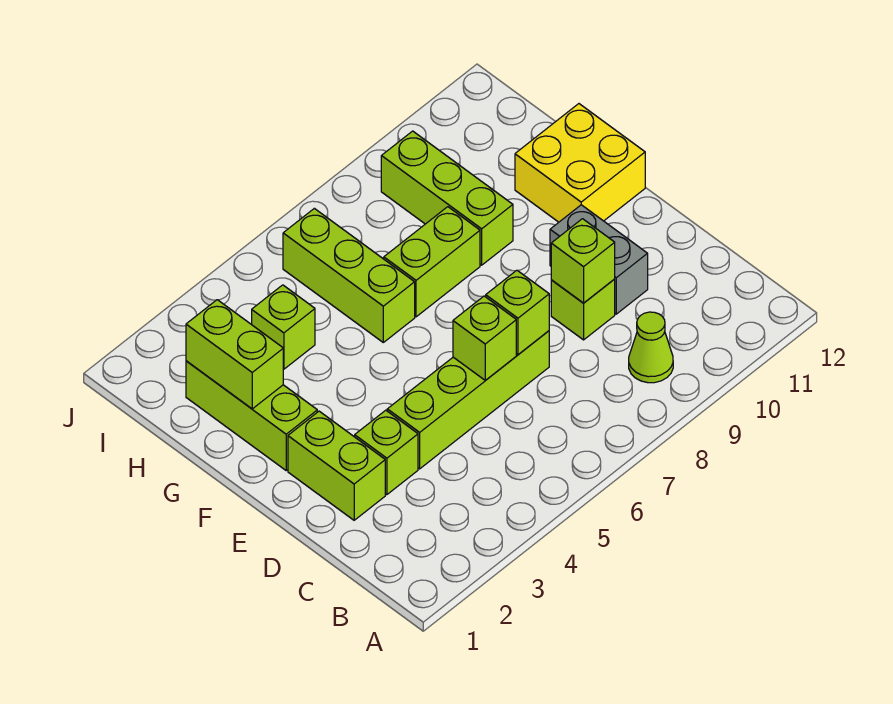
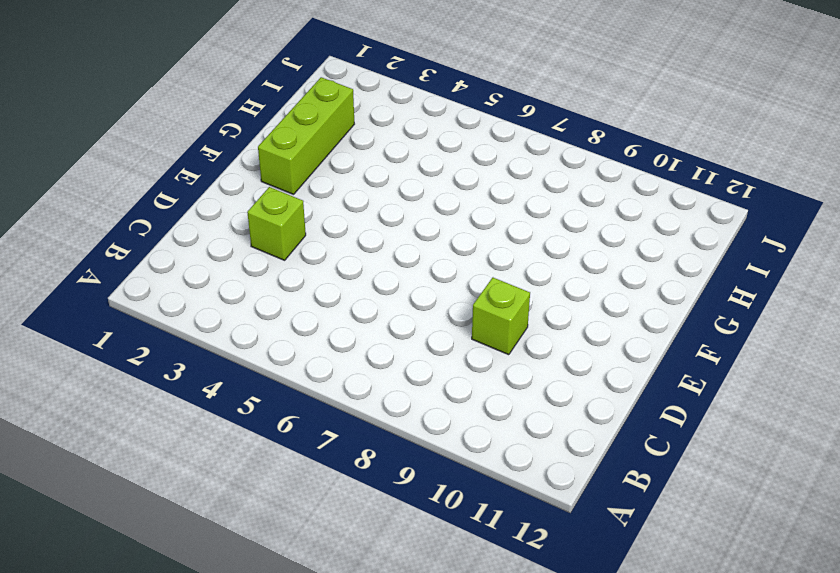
none -> lime 1x1 cone [629,312,673,383]
none -> lime 1x2 brick [288,411,385,520]
none -> lime 1x4 brick [387,331,549,469]

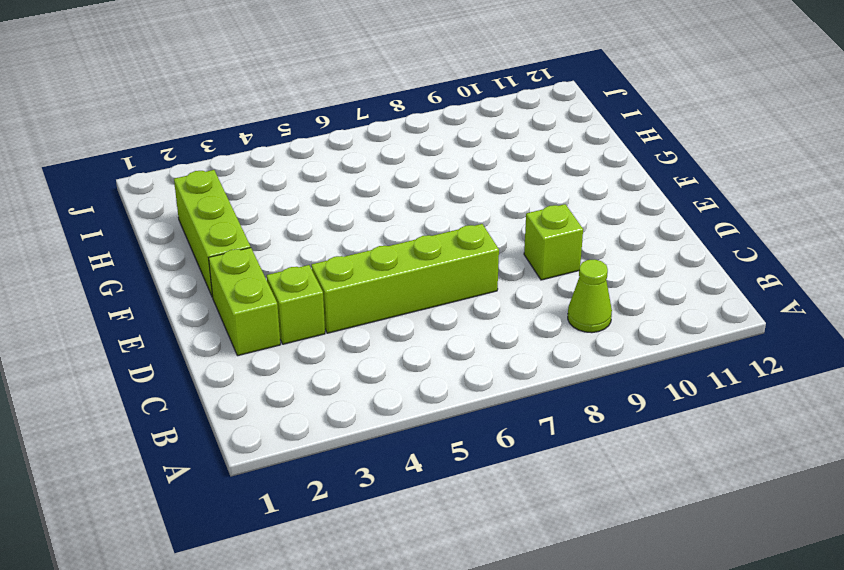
none -> grey 1x2 brick [550,205,648,314]
none -> yellow 2x2 brick [515,104,645,222]
none -> lime 1x3 brick [283,208,415,342]

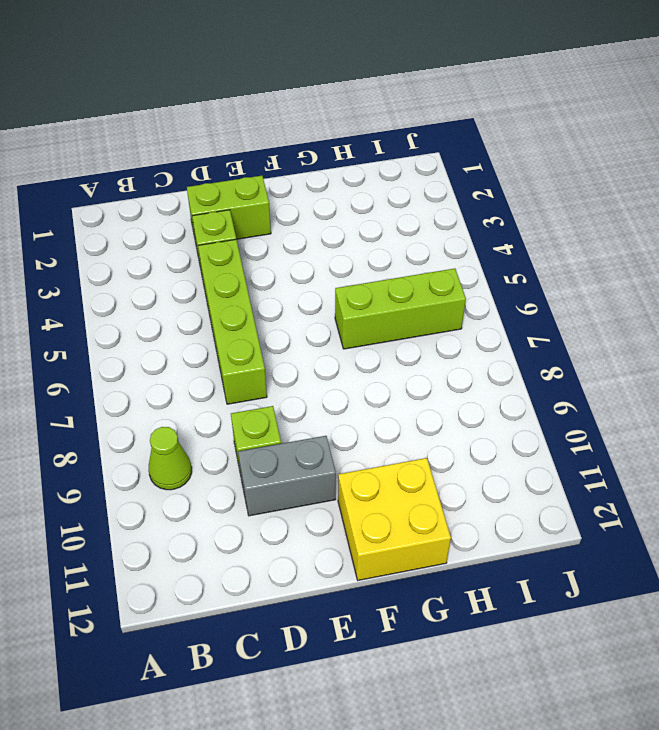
none -> lime 1x3 brick [186,361,317,470]
none -> lime 1x2 brick [384,207,480,317]
none -> lime 1x3 brick [381,131,513,265]

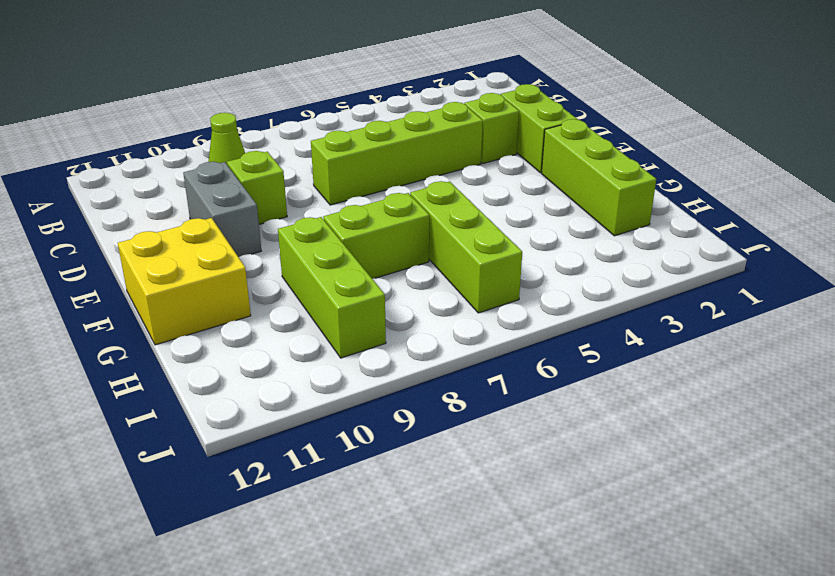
none -> lime 1x1 brick [252,285,315,369]
none -> lime 1x1 brick [453,296,516,380]
none -> lime 1x1 brick [486,270,549,354]

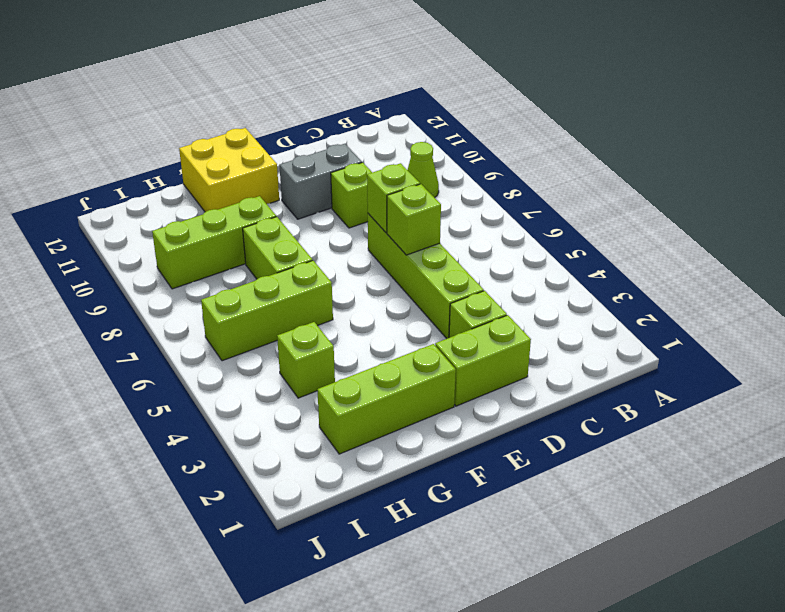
none -> lime 1x1 brick [551,219,615,303]
none -> lime 1x2 brick [186,300,283,409]

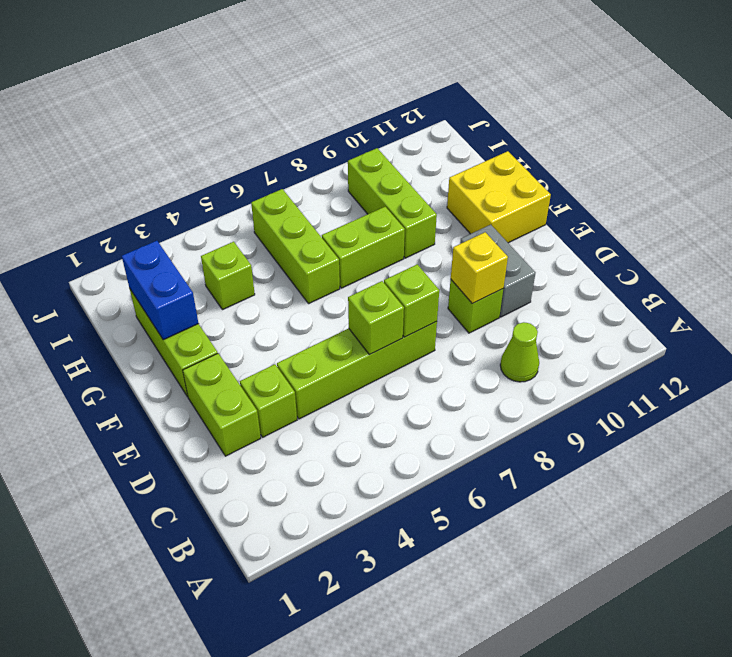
yellow 1x1 brick [451,232,508,304] -> lime 1x1 brick [551,219,615,303]
blue 1x2 brick [122,241,198,340] -> lime 1x2 brick [186,300,283,409]

